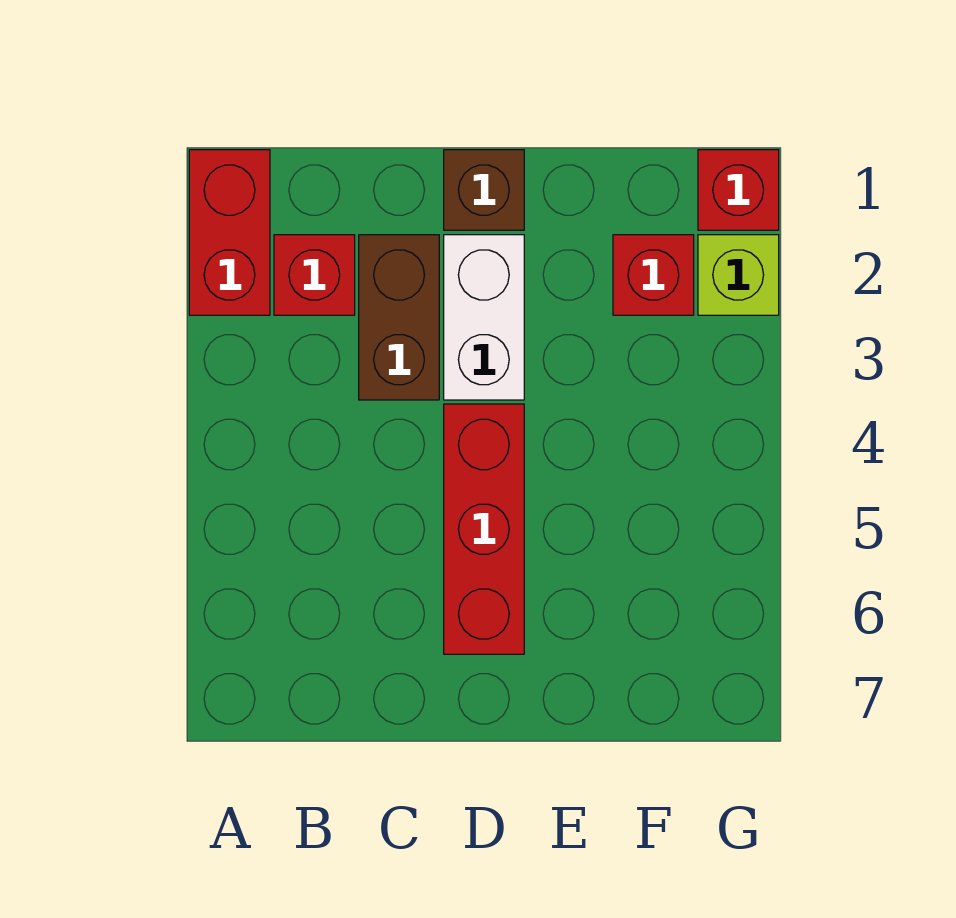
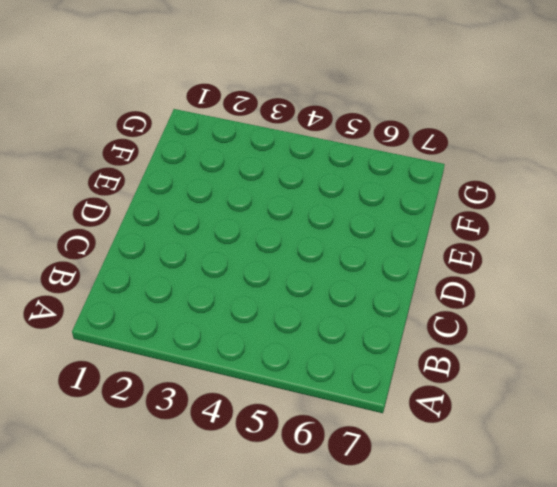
none -> red 1x2 brick [189,150,270,315]
none -> red 1x1 brick [274,235,355,315]

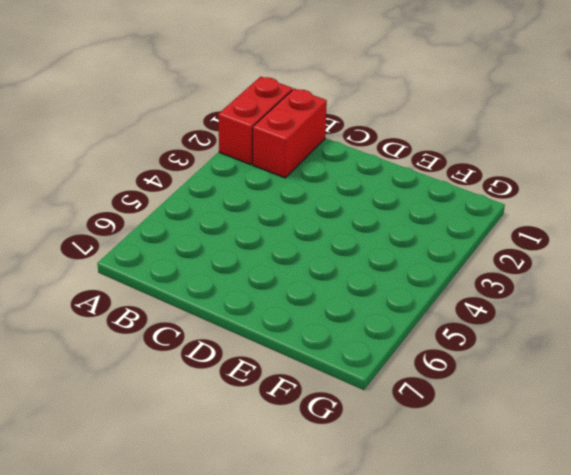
red 1x2 brick [253,89,327,178] -> red 1x1 brick [274,235,355,315]
none -> brown 1x2 brick [359,235,439,400]
none -> brown 1x1 brick [444,150,524,230]

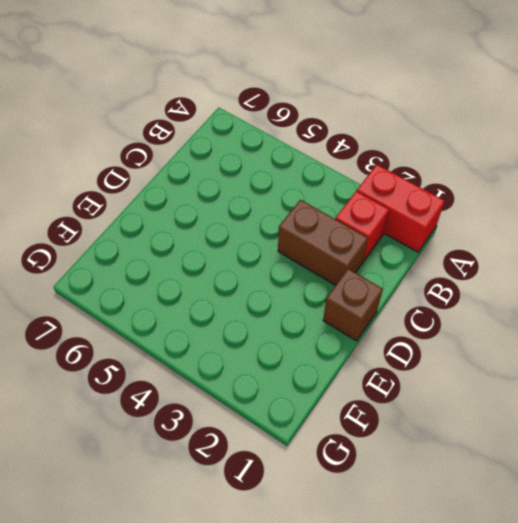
none -> white 1x2 brick [444,235,524,400]
none -> red 1x3 brick [444,404,524,654]

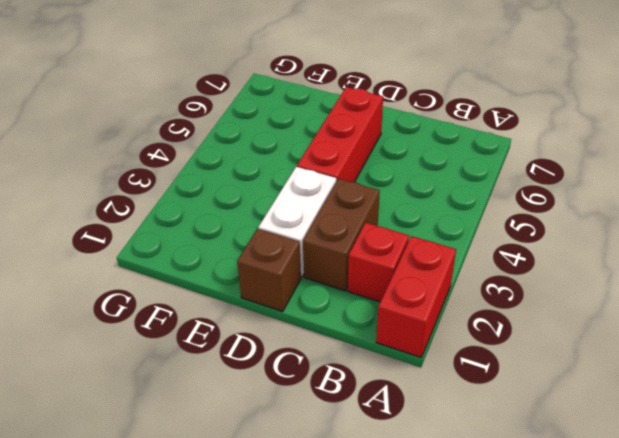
none -> red 1x1 brick [613,235,694,315]
none -> red 1x1 brick [698,150,779,230]

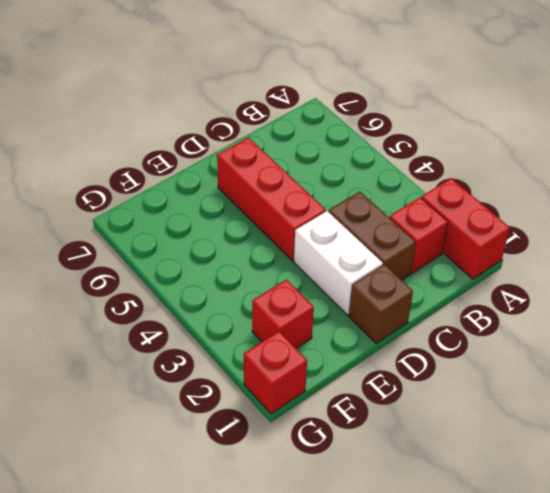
none -> lime 1x1 brick [698,235,779,315]

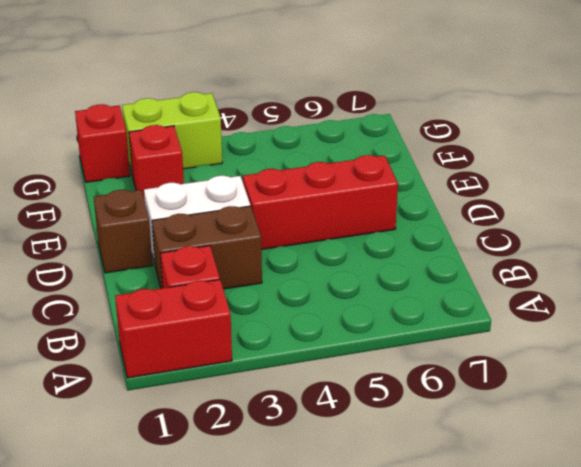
lime 1x2 brick [122,92,222,173] -> lime 1x1 brick [698,235,779,315]

